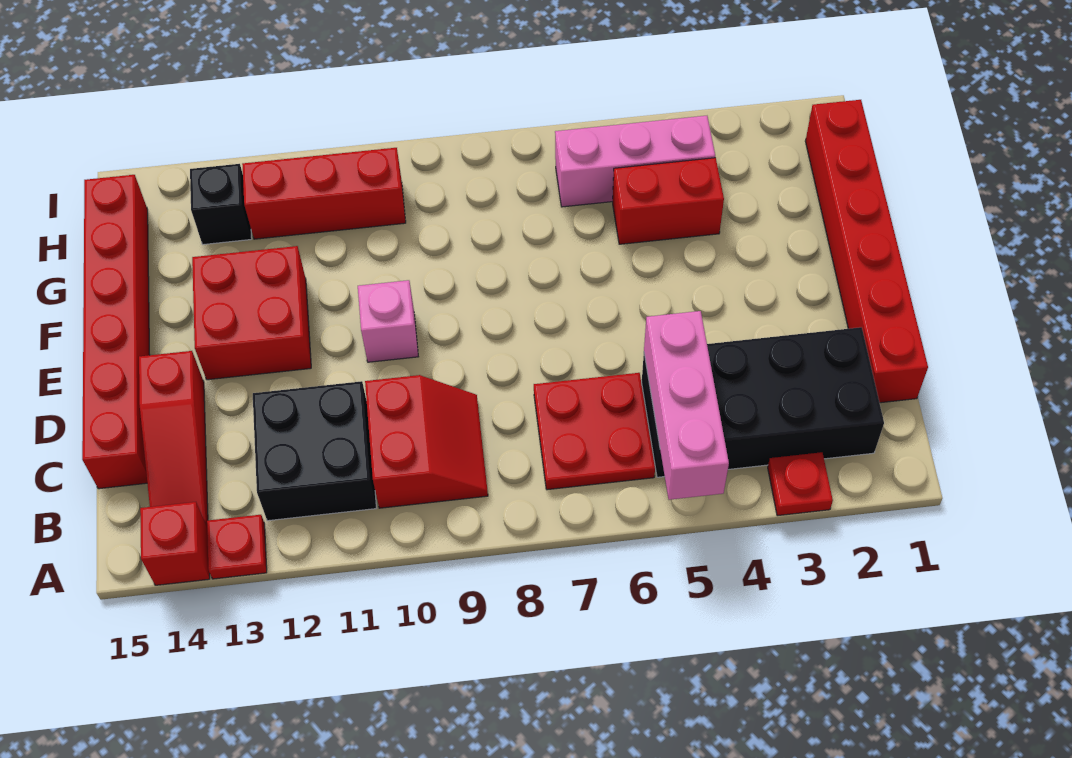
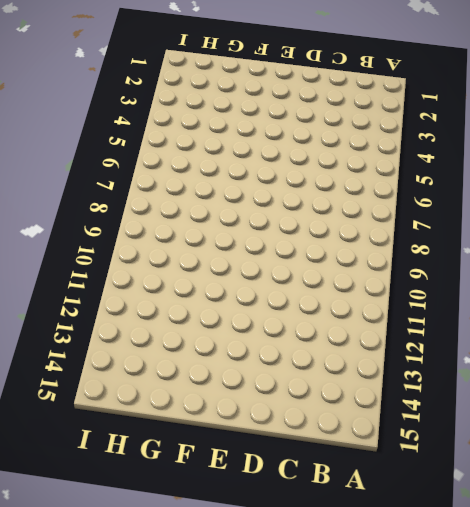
none -> red 1x1 plate [768,452,833,516]
none -> red 1x1 plate [207,515,267,579]
none -> red 1x1 brick [140,502,210,585]

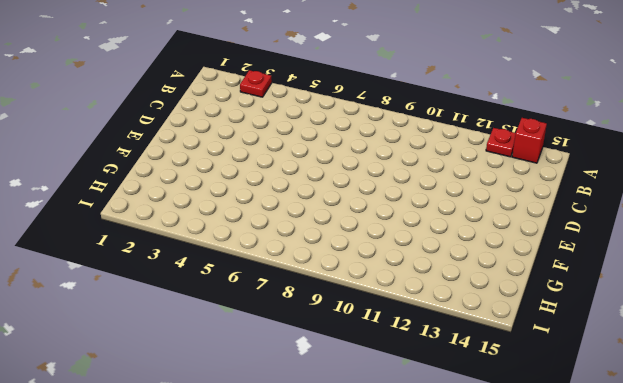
none -> black 2x4 brick [642,327,884,477]
none -> red 2x2 plate [534,373,655,490]
none -> red 2x2 slope [365,375,488,508]

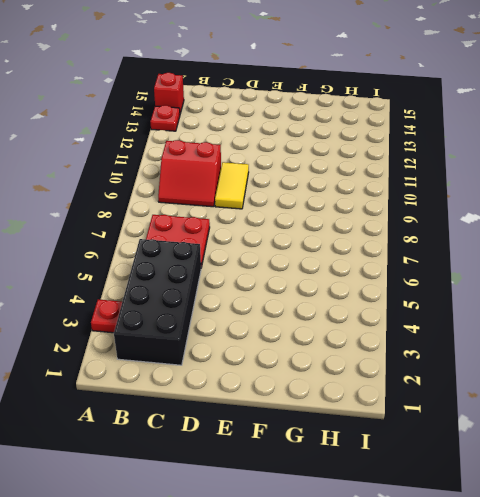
yellow 1x2 tile [215,162,249,209] -> none
none -> black 2x2 brick [253,381,376,521]
none -> red 1x3 slope [139,351,208,526]
none -> red 1x6 brick [805,100,928,403]

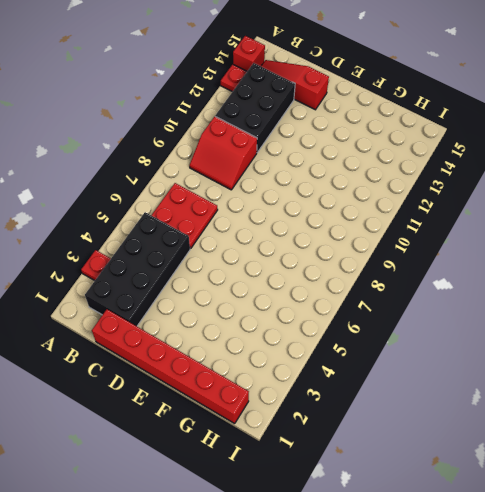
black 2x3 brick [215,63,295,152] -> black 2x2 brick [253,381,376,521]
none -> red 1x6 brick [82,175,150,489]
none -> pink 1x1 brick [358,280,418,362]
none -> red 2x2 brick [192,246,311,380]

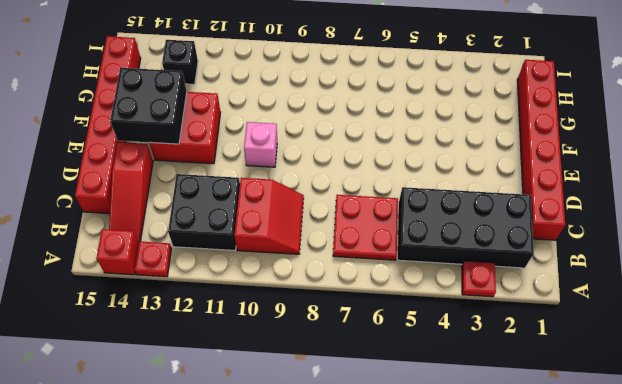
black 2x2 brick [110,68,187,144] -> none
none -> red 1x2 brick [613,158,724,244]
none -> pink 1x3 brick [555,116,715,207]
none -> red 1x3 brick [242,148,406,239]

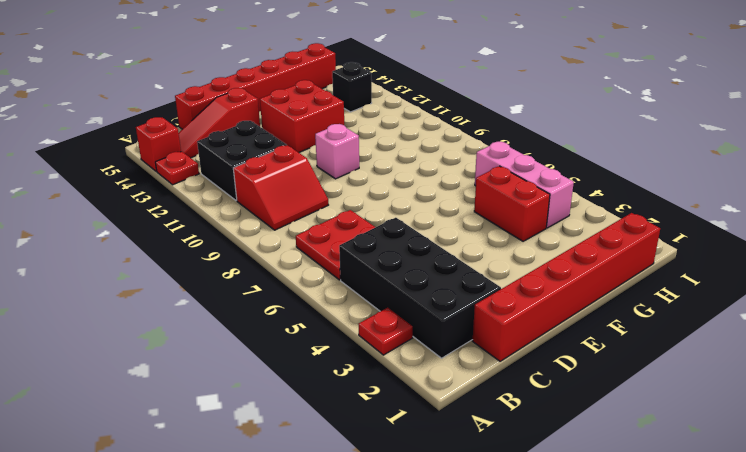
none -> red 1x3 brick [242,148,406,239]
none -> pink 1x3 brick [644,311,729,500]

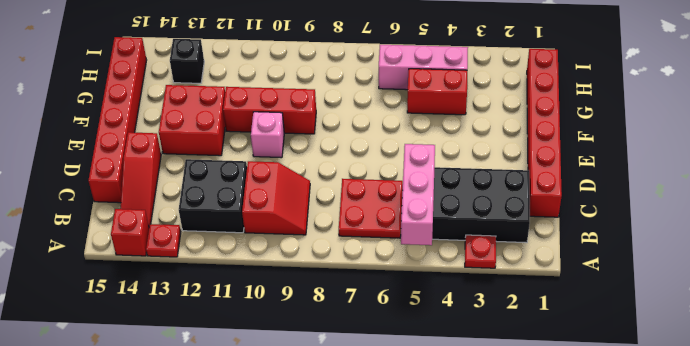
red 1x3 brick [223,87,316,134] -> red 1x3 brick moved to [242,148,406,239]

